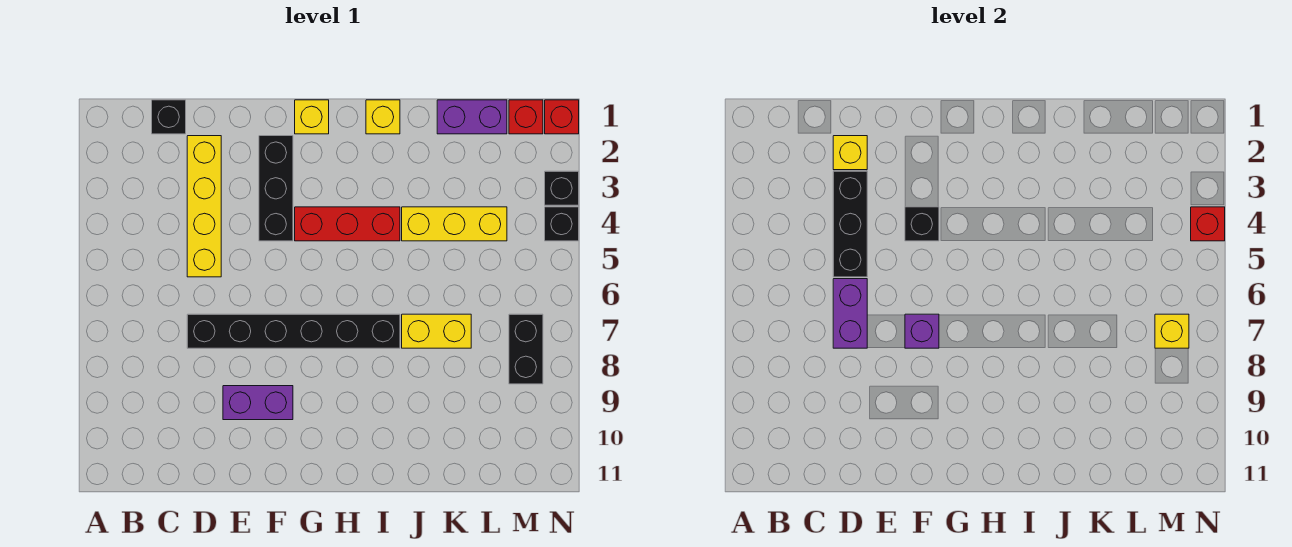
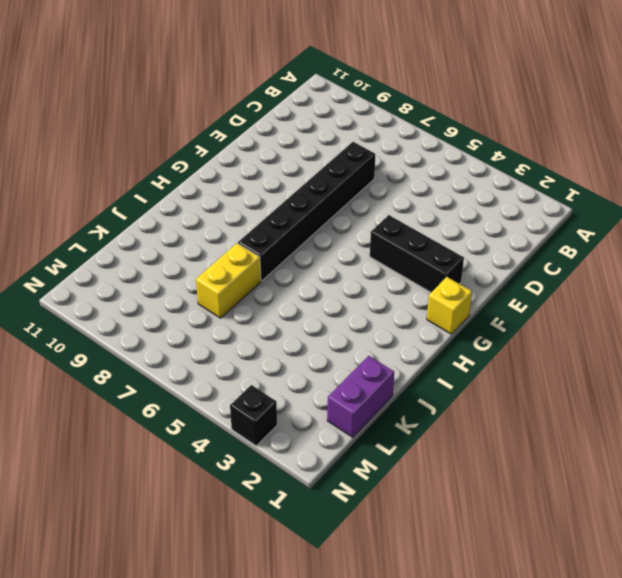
none -> black 1x1 brick [152,100,186,134]
none -> yellow 1x4 brick [187,136,221,277]
none -> purple 1x2 brick [223,386,293,420]

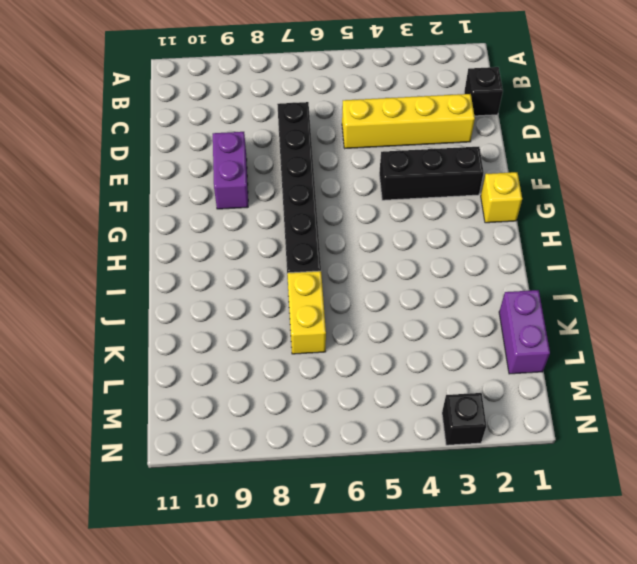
none -> red 1x3 brick [295,207,400,241]
none -> yellow 1x1 brick [366,100,400,134]
none -> yellow 1x3 brick [402,207,507,241]

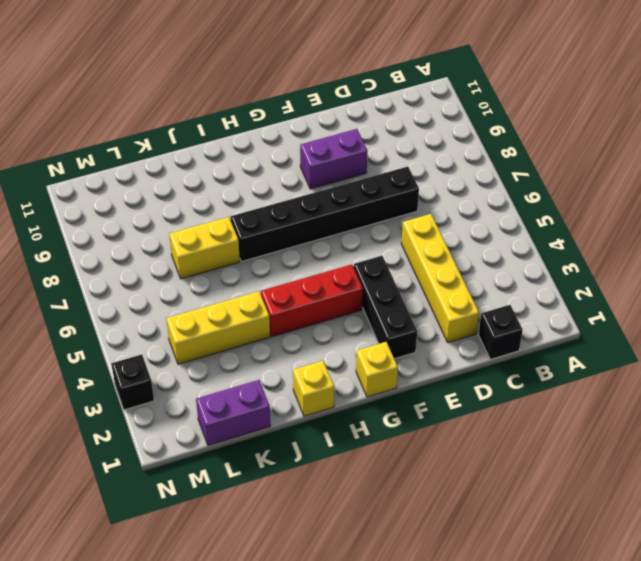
none -> red 1x1 brick [509,100,543,134]
none -> black 1x2 brick [509,314,543,384]
none -> red 1x1 brick [545,100,579,134]

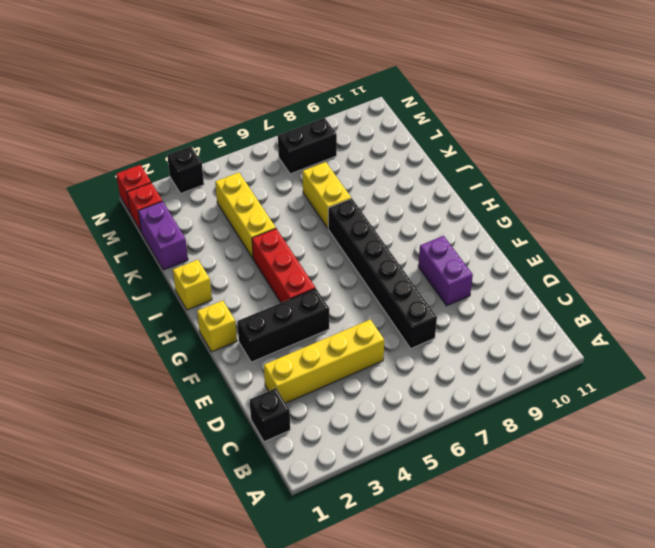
none -> black 1x1 brick [545,207,579,241]
none -> yellow 1x1 brick [833,136,867,170]
none -> black 1x3 brick [833,171,867,277]

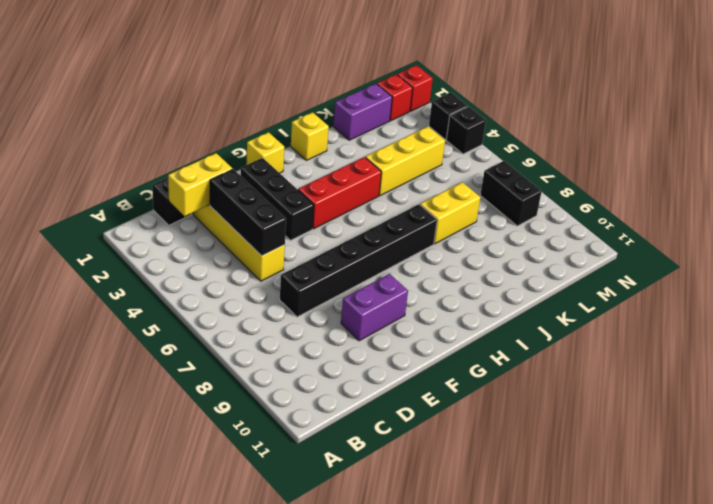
yellow 1x2 brick [168,153,232,216] -> yellow 1x1 brick [833,136,867,170]
none -> purple 1x2 brick [833,279,867,348]
none -> black 1x1 brick [905,207,939,241]
none -> purple 1x1 brick [905,314,939,348]

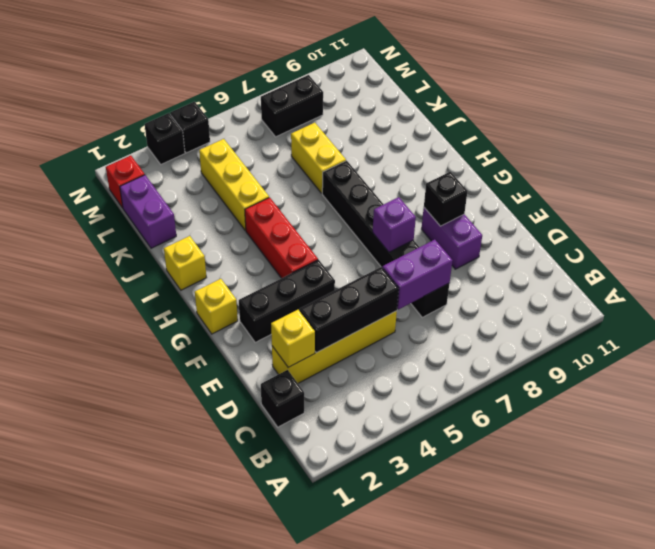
black 1x1 brick [424,172,468,226] -> black 1x1 brick moved to [905,207,939,241]
none -> red 1x1 brick [545,100,579,134]
none -> yellow 1x1 brick [1155,314,1189,348]
none -> red 1x1 brick [1191,207,1225,241]

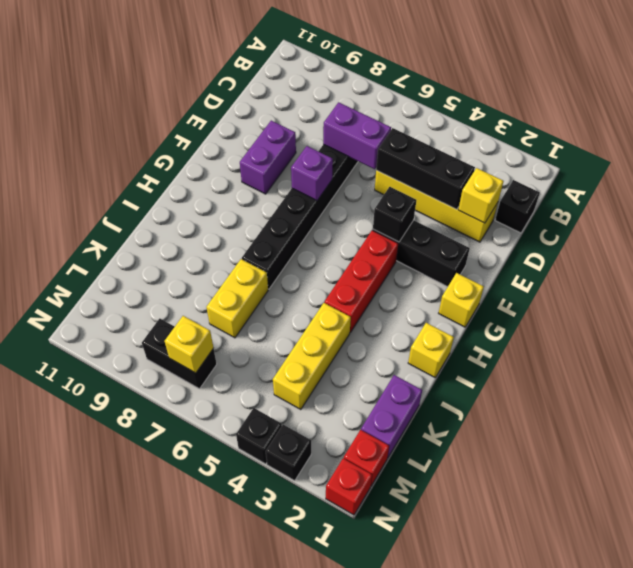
none -> red 1x1 brick [1191,207,1225,241]

